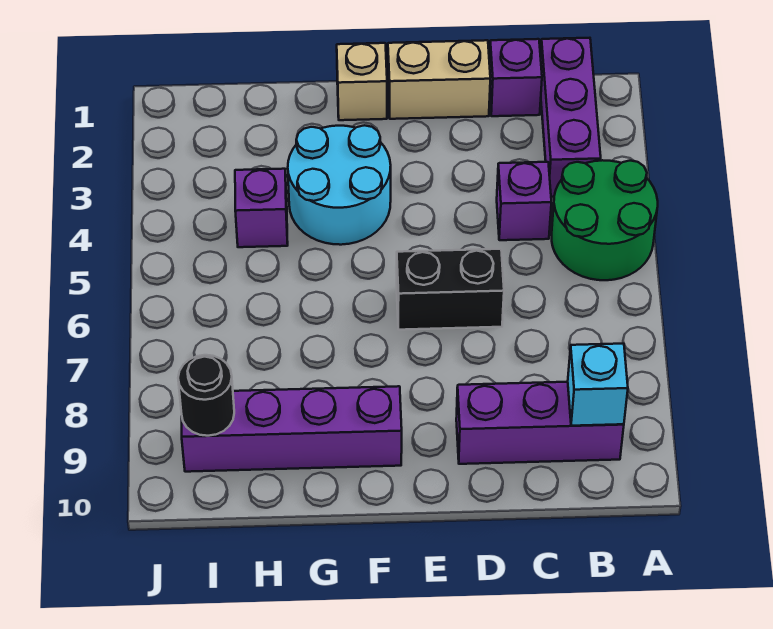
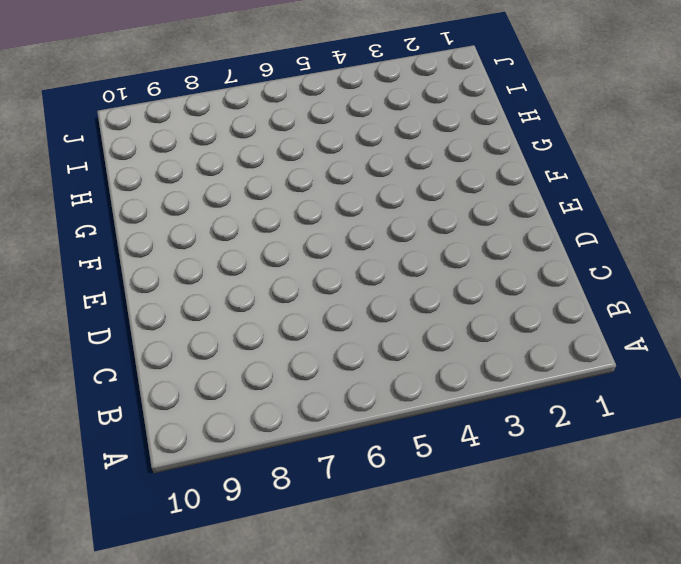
none -> green 2x2 round brick [552,160,658,280]
none -> purple 1x3 brick [541,38,601,197]
none -> purple 1x3 brick [456,382,624,464]

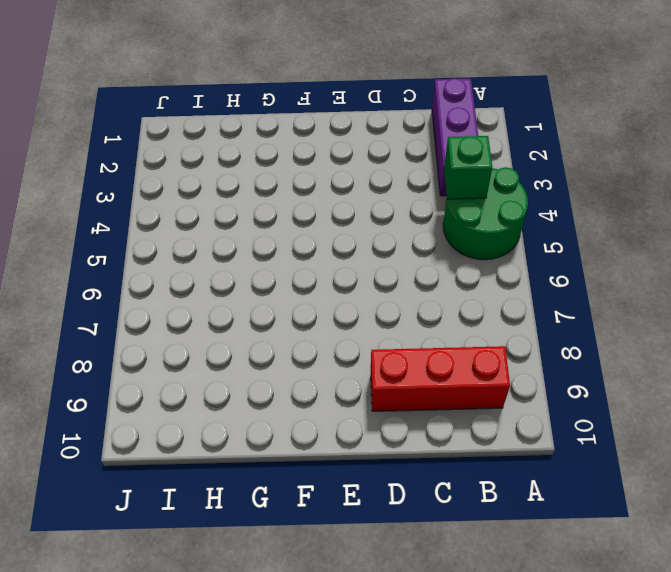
green 1x1 brick [444,136,492,199] -> none
red 1x3 brick [371,346,510,411] -> purple 1x3 brick [456,382,624,464]
none -> purple 1x1 brick [489,39,542,116]
none -> purple 1x1 brick [497,162,551,240]
none -> tan 1x2 brick [388,40,490,119]

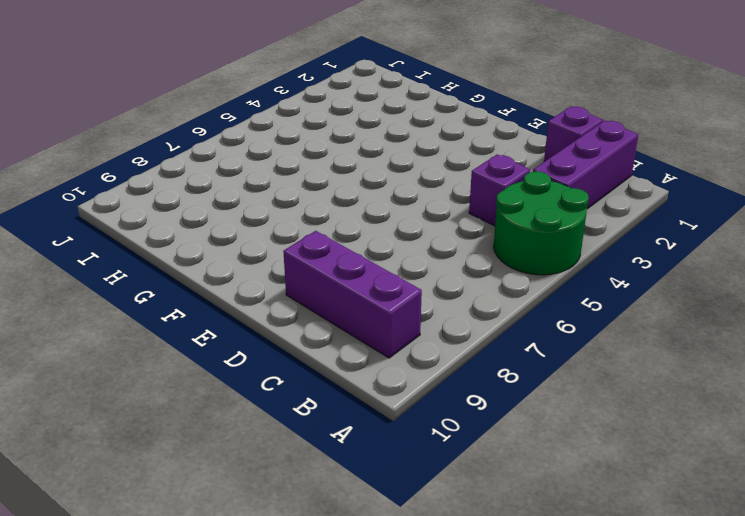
none -> tan 1x2 brick [388,40,490,119]
none -> black 1x2 brick [397,249,504,330]
none -> tan 1x1 brick [337,43,387,120]

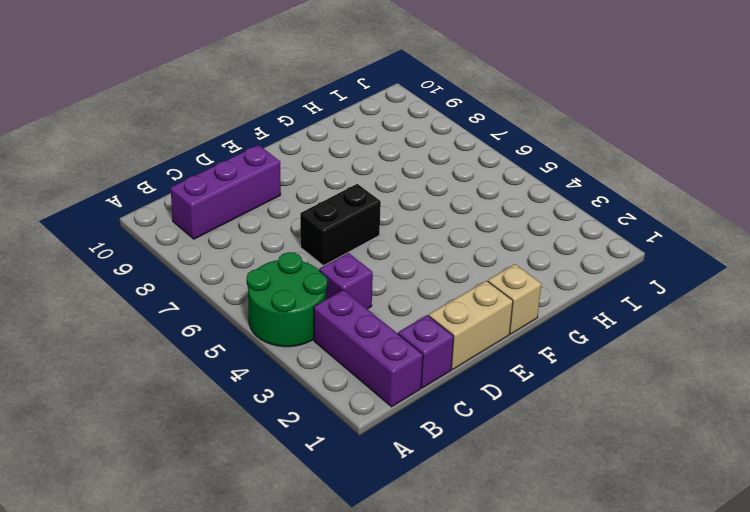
none -> cyan 2x2 round brick [288,125,391,245]
none -> purple 1x4 brick [182,386,402,472]
none -> purple 1x1 brick [235,169,288,247]

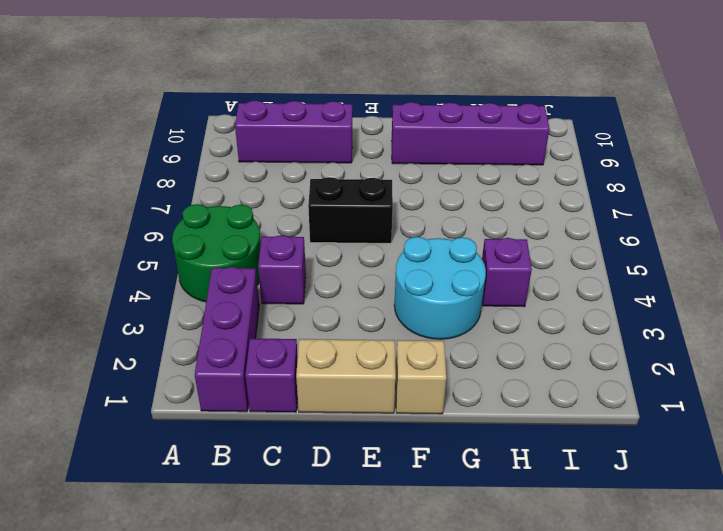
none -> cyan 1x1 brick [568,344,628,426]
none -> black 1x1 round brick [178,355,234,436]

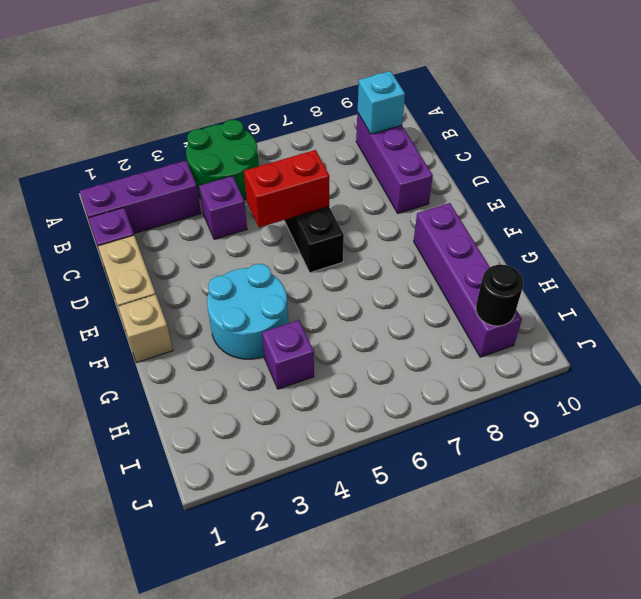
red 1x2 brick [244,150,330,227] -> none

